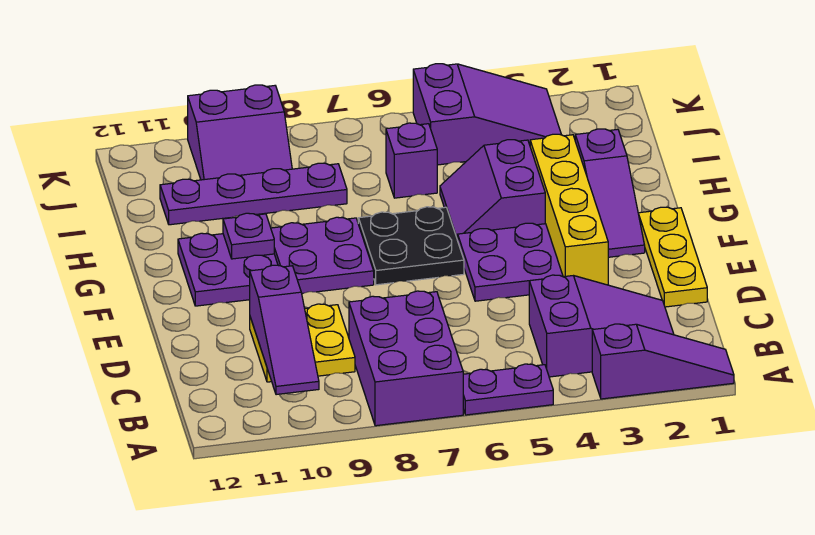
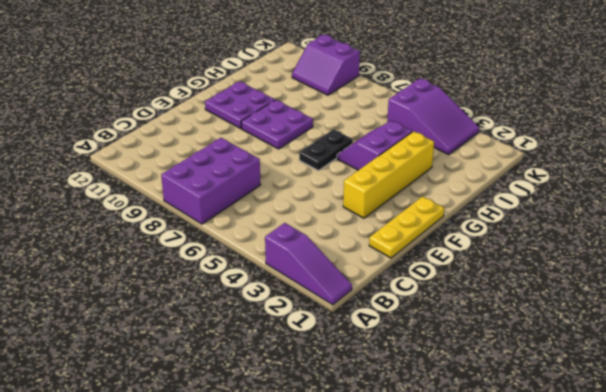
black 1x2 plate [299,129,353,170] -> black 2x2 plate [358,207,464,285]
none -> purple 1x2 plate [463,364,553,415]
none -> purple 2x3 slope [529,275,674,377]
none -> yellow 2x2 plate [250,304,355,382]

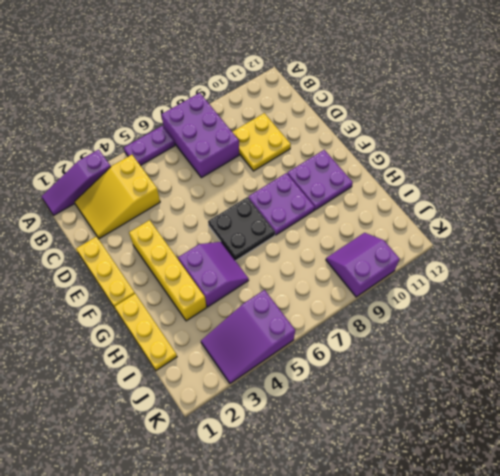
yellow 2x3 slope [75,155,160,239] -> purple 2x3 slope [529,275,674,377]
yellow 1x3 plate [114,294,177,371] -> none
none -> purple 2x2 plate [458,223,563,301]
none -> purple 1x3 slope [575,129,645,257]
none -> purple 1x1 brick [386,123,437,198]

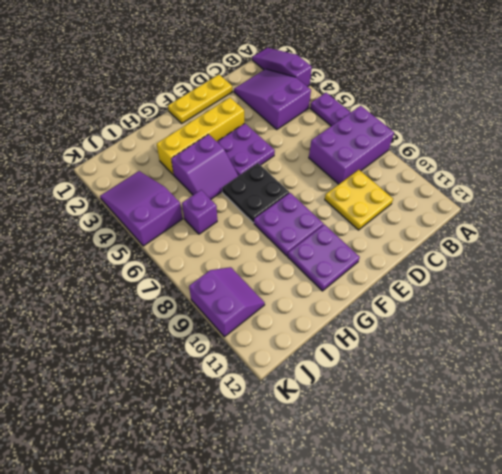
none -> purple 1x3 slope [575,129,645,257]
none -> purple 1x4 plate [160,163,347,225]
none -> purple 1x3 slope [250,265,319,395]

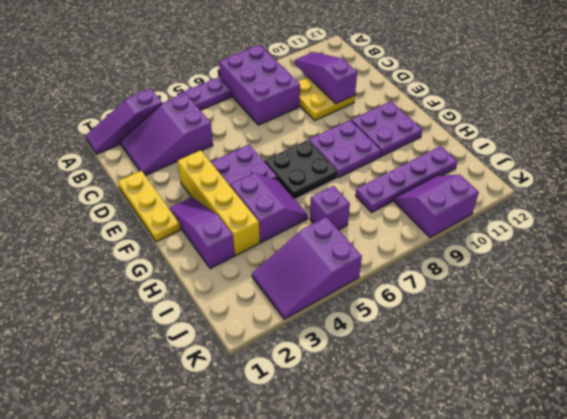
none -> purple 1x1 plate [223,213,274,259]

